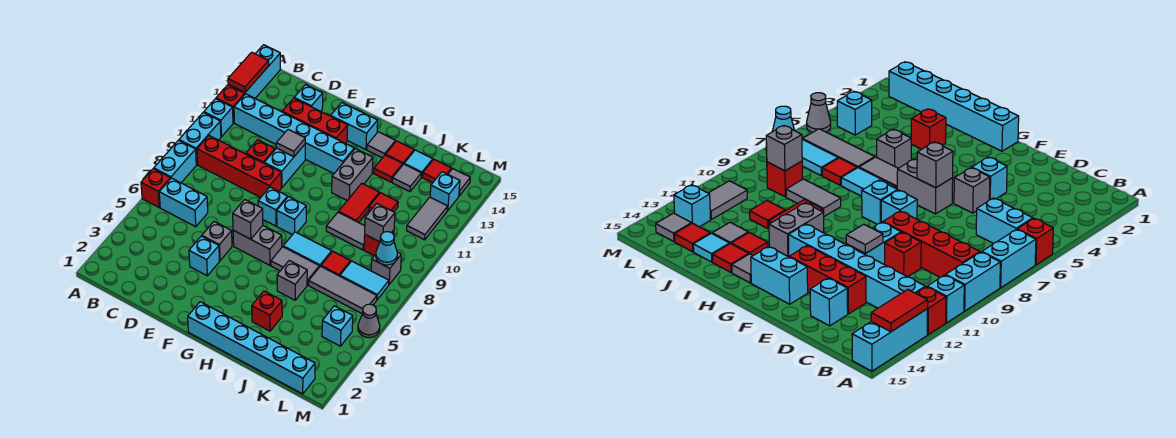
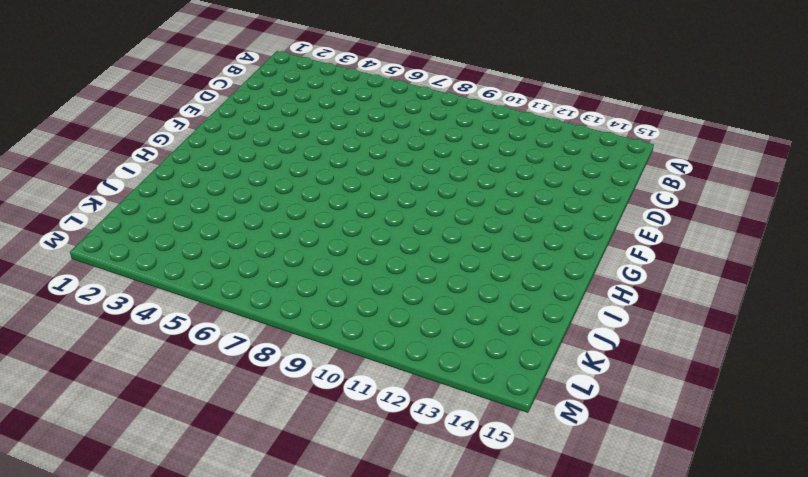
none -> red 1x1 brick [141,169,171,207]
none -> cyan 1x2 brick [154,140,196,183]
none -> cyan 1x2 brick [179,112,221,165]
none -> cyan 1x1 brick [204,99,233,137]

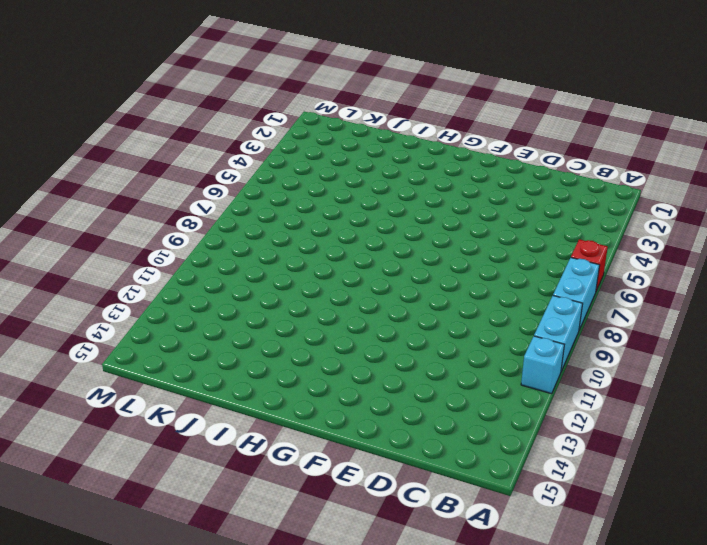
none -> red 1x1 brick [216,85,245,123]
none -> cyan 1x3 brick [228,45,281,98]
none -> cyan 1x2 brick [159,178,208,227]
none -> red 1x4 brick [197,136,281,198]

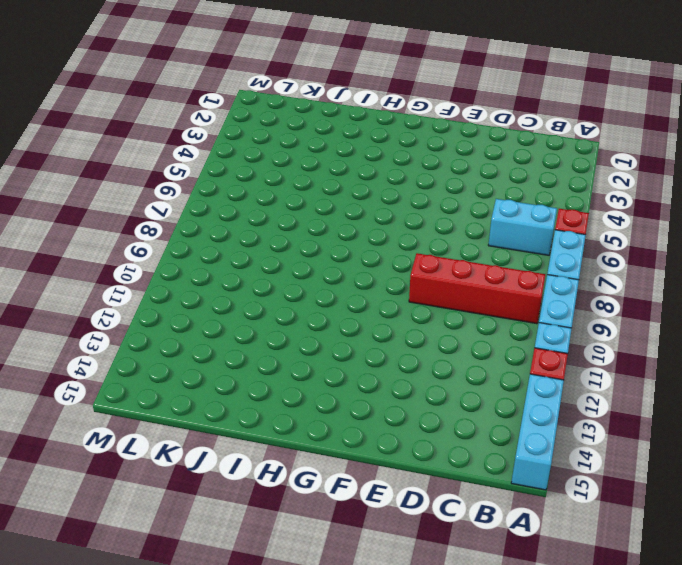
none -> cyan 1x6 brick [234,94,354,173]
none -> red 1x1 brick [246,140,275,163]
none -> red 1x3 brick [282,98,348,143]
none -> cyan 1x1 brick [294,85,323,111]

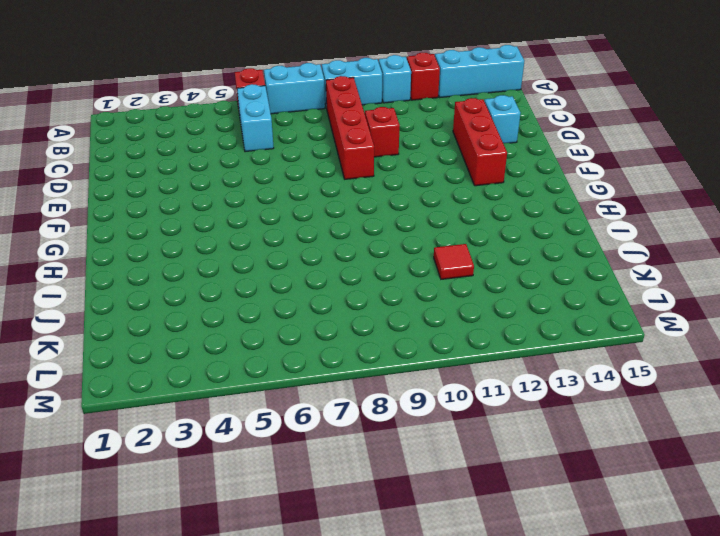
none -> cyan 1x6 brick [234,94,354,173]
none -> cyan 1x1 brick [189,236,219,276]
none -> grey 1x1 brick [202,222,232,261]
none -> cyan 1x2 brick [264,145,305,188]

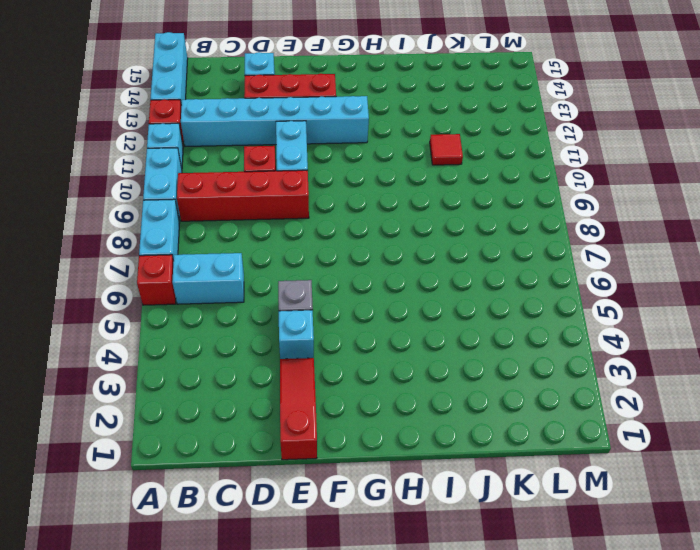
red 1x3 slope [280,358,317,460] -> none
none -> grey 1x2 brick [233,226,282,265]
none -> cyan 1x1 brick [258,187,288,226]
none -> cyan 1x2 brick [331,103,378,150]
none -> cyan 1x6 brick [188,302,315,394]

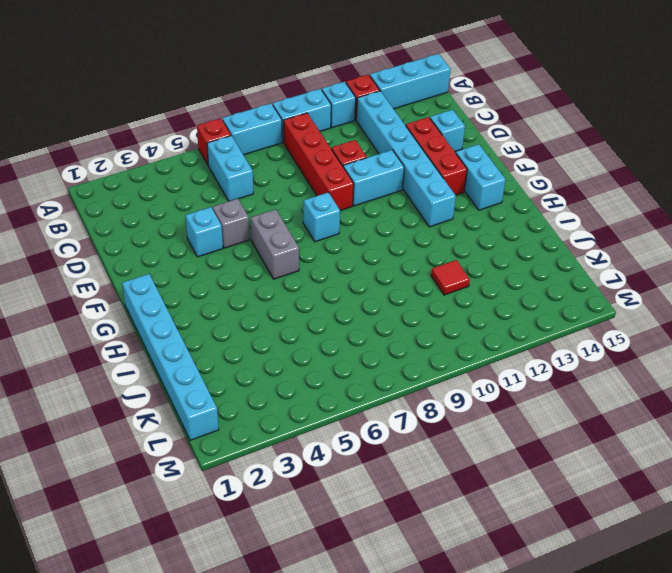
none -> cyan 1x1 brick [277,197,306,235]
none -> grey 1x2 tile [271,247,319,285]
none -> cyan 1x2 tile [283,232,332,267]
none -> grey 1x2 brick [332,149,373,200]

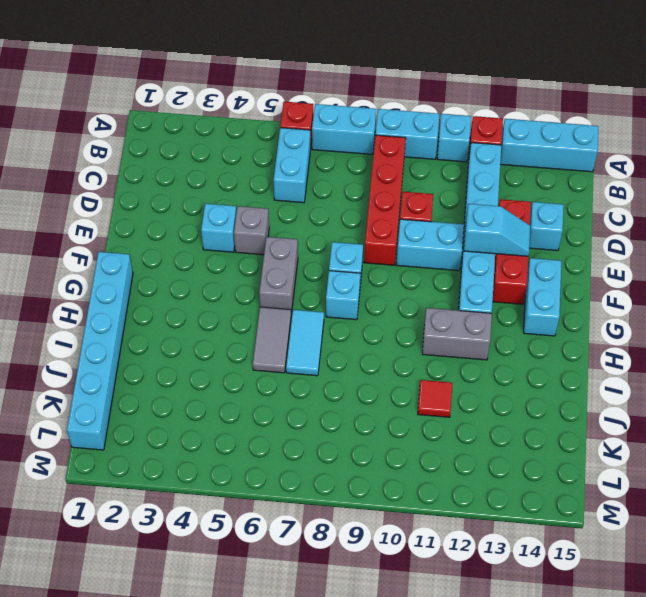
cyan 1x2 slope [464,204,530,256] -> none
none -> grey 1x1 tile [367,132,396,158]
none -> red 1x1 brick [252,291,282,331]
none -> grey 1x1 brick [277,261,307,300]
none -> grey 1x2 tile [326,212,365,250]

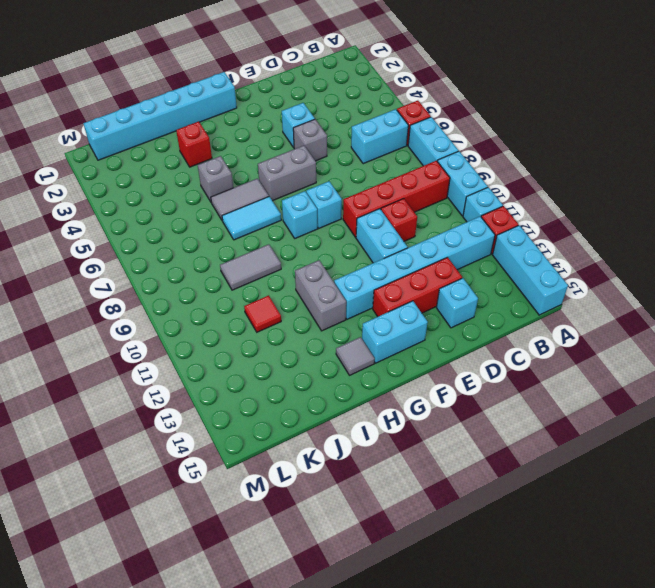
none -> red 1x2 tile [339,183,379,223]
none -> red 1x1 tile [374,155,403,182]
none -> red 1x1 tile [386,141,414,164]
none -> grey 1x3 tile [309,266,377,314]

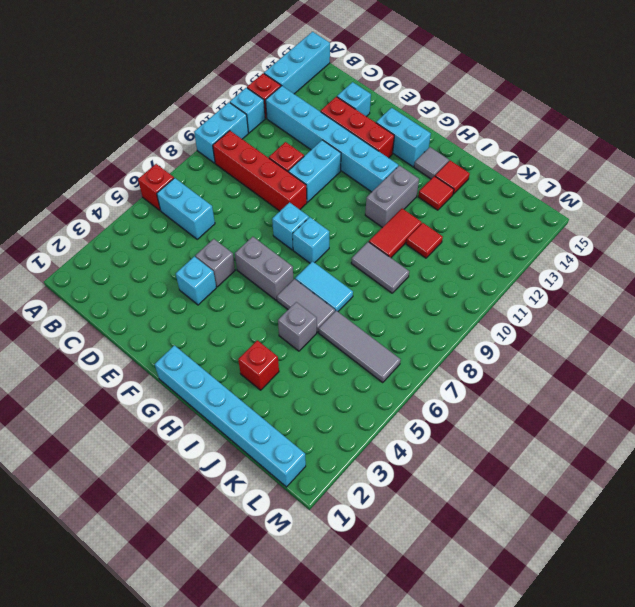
none -> cyan 1x2 brick [154,140,196,183]
none -> red 1x1 tile [321,251,351,276]
none -> grey 1x1 tile [392,164,421,192]
none -> cyan 1x1 tile [404,150,433,177]

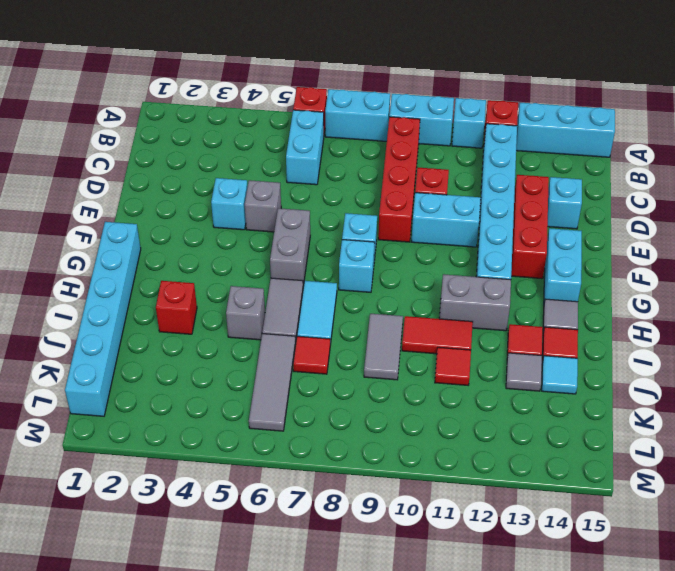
none -> cyan 1x2 tile [340,261,389,300]
none -> red 1x1 brick [364,230,394,256]
none -> red 1x1 tile [423,160,452,183]
none -> cyan 1x1 brick [322,306,353,346]

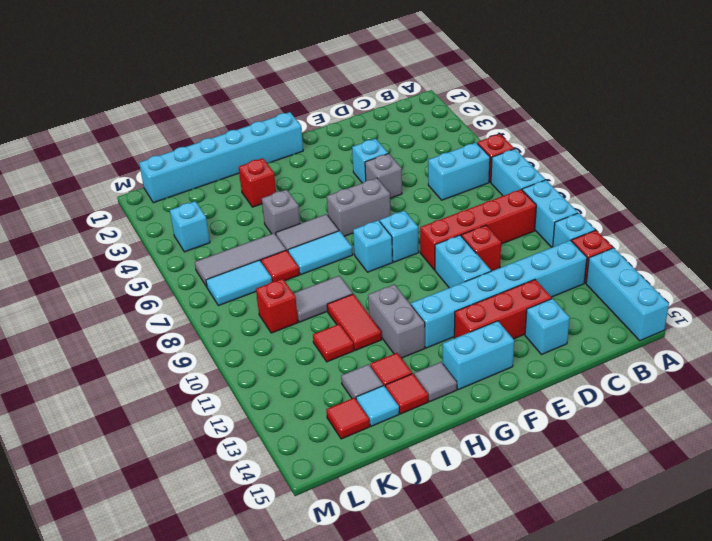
none -> grey 1x1 brick [371,252,401,284]
none -> grey 1x2 tile [407,197,448,240]
none -> cyan 1x1 brick [430,172,460,211]
none -> grey 1x1 tile [448,169,470,196]

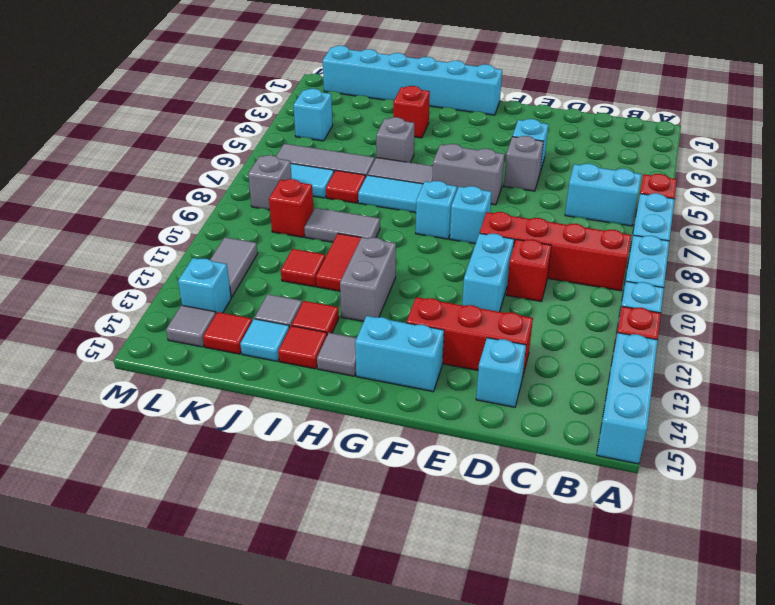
none -> cyan 1x6 brick [234,94,354,173]
none -> grey 1x1 cone [358,304,380,338]
none -> red 1x2 tile [228,52,269,92]
none -> grey 1x1 tile [276,129,305,157]

